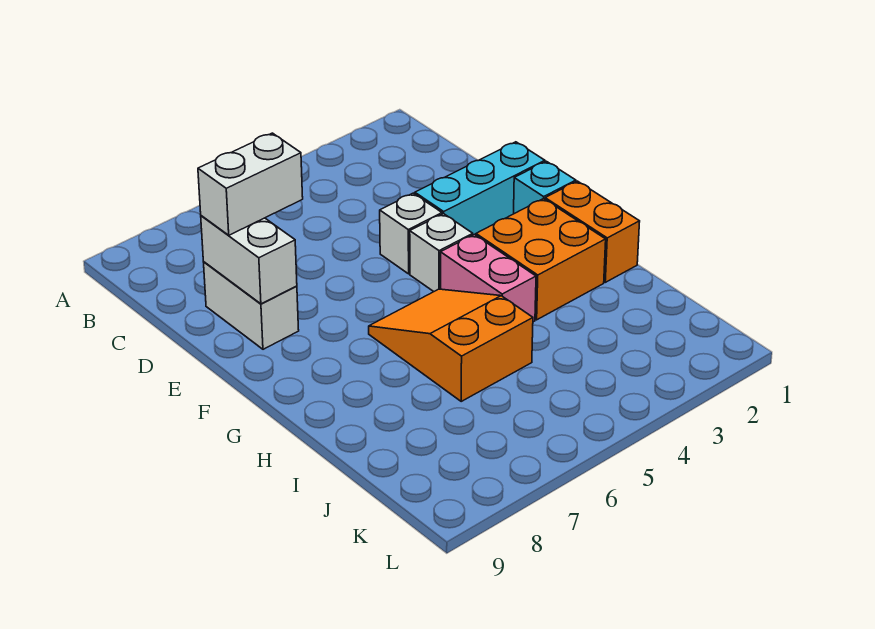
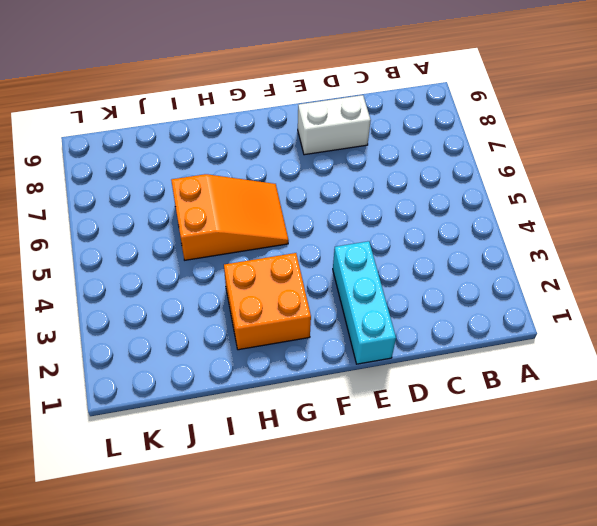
none -> white 1x1 brick [380,193,442,274]
none -> cyan 1x1 brick [514,161,576,214]

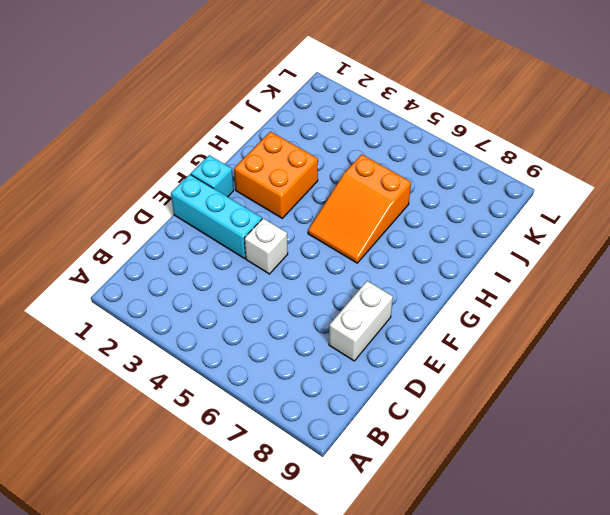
none -> white 1x1 brick [410,214,473,292]
none -> orange 1x2 brick [545,181,640,282]

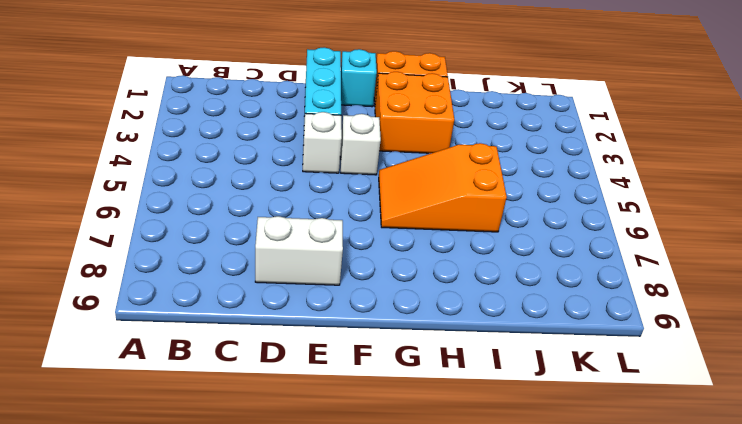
none -> pink 1x2 brick [441,234,536,322]
none -> white 1x2 brick [201,216,297,304]

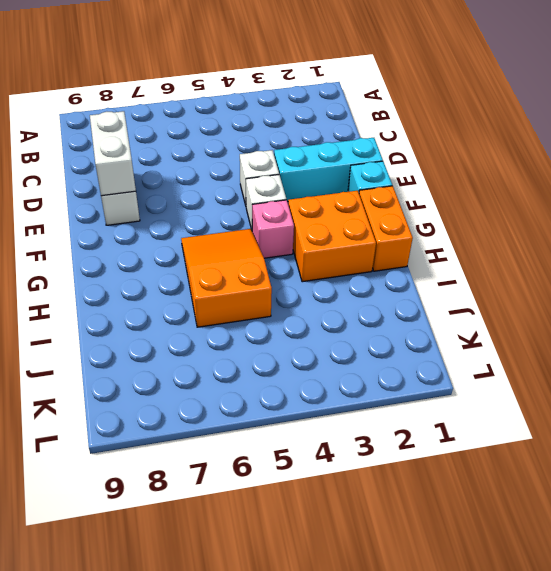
pink 1x1 brick [252,200,294,258] -> pink 1x2 brick [441,234,536,322]
none -> white 1x2 brick [198,133,303,235]

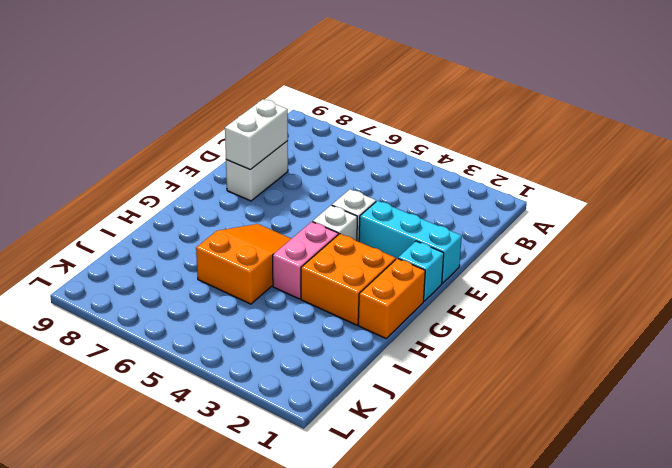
none -> white 1x2 brick [198,133,303,235]

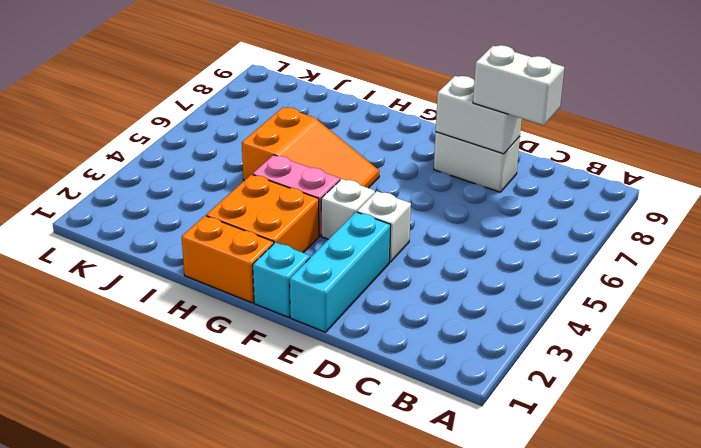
white 1x2 brick [473,45,564,125] -> white 1x2 brick turned to [198,133,303,235]

